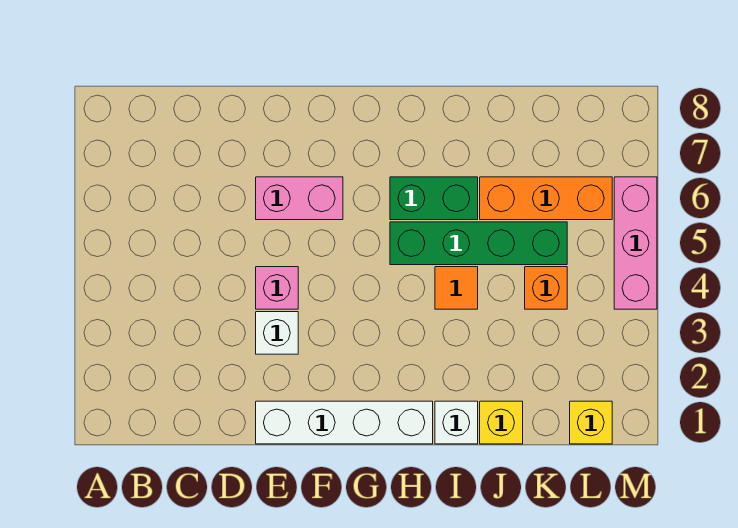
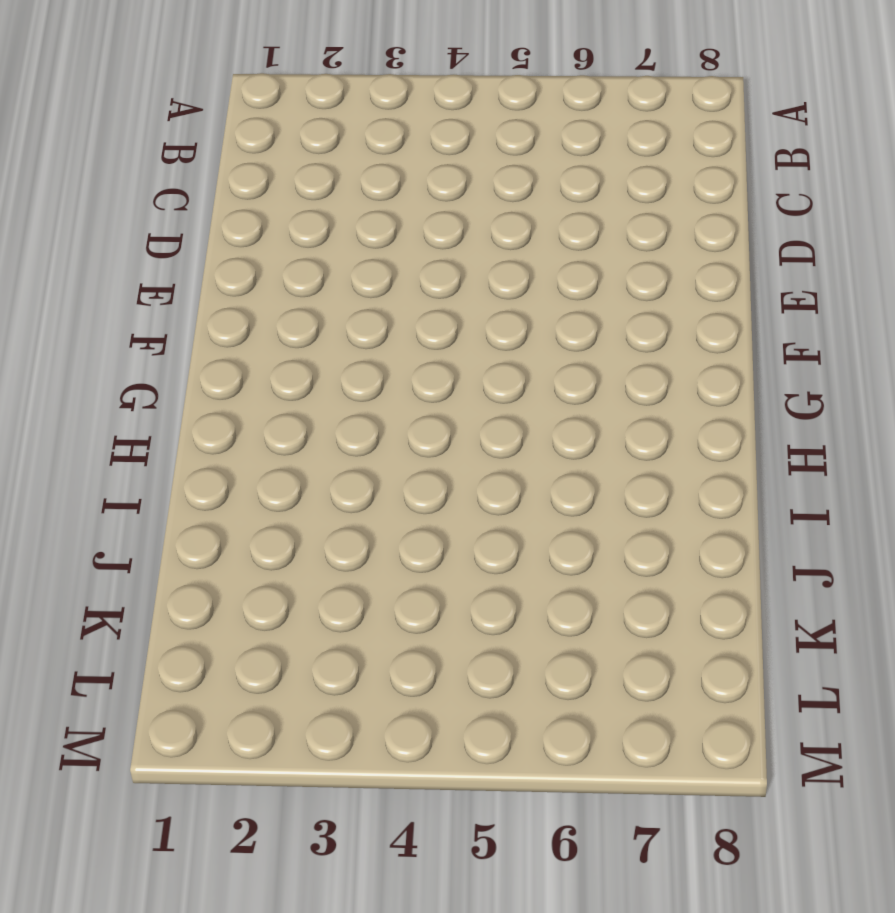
none -> white 1x4 brick [256,401,433,444]
none -> white 1x1 brick [256,312,298,354]
none -> pink 1x1 brick [256,267,298,309]

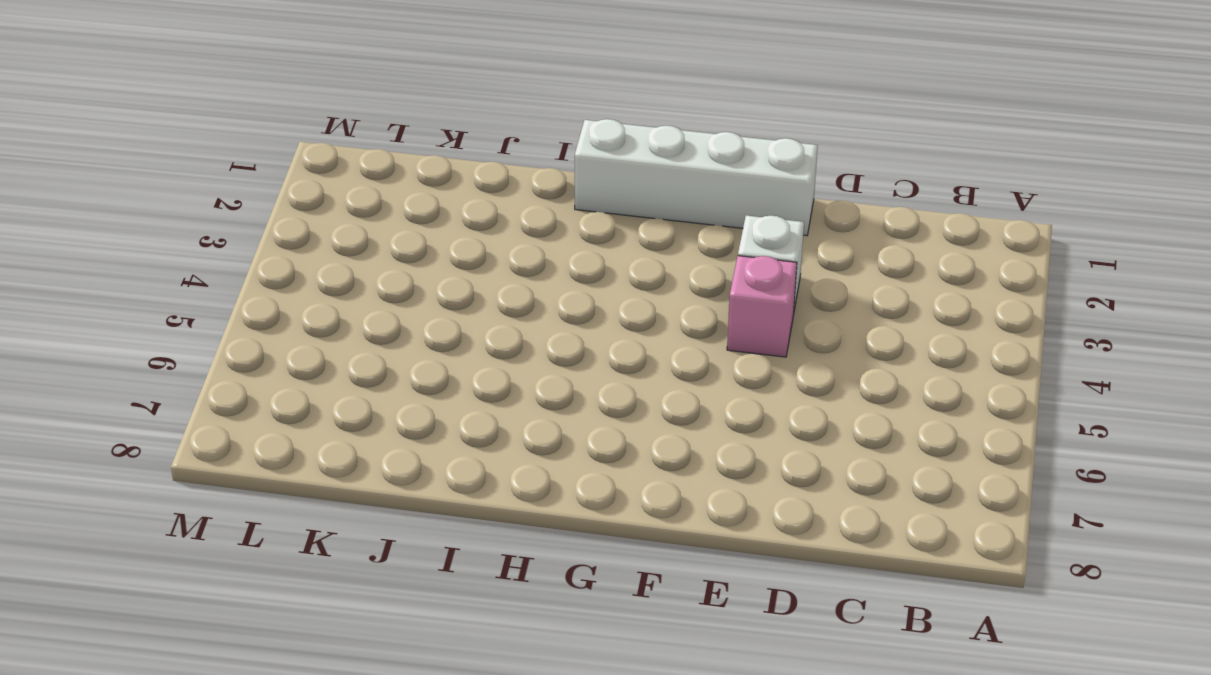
none -> pink 1x2 brick [256,177,343,220]
none -> green 1x4 brick [390,222,567,265]
none -> green 1x2 brick [390,177,478,220]

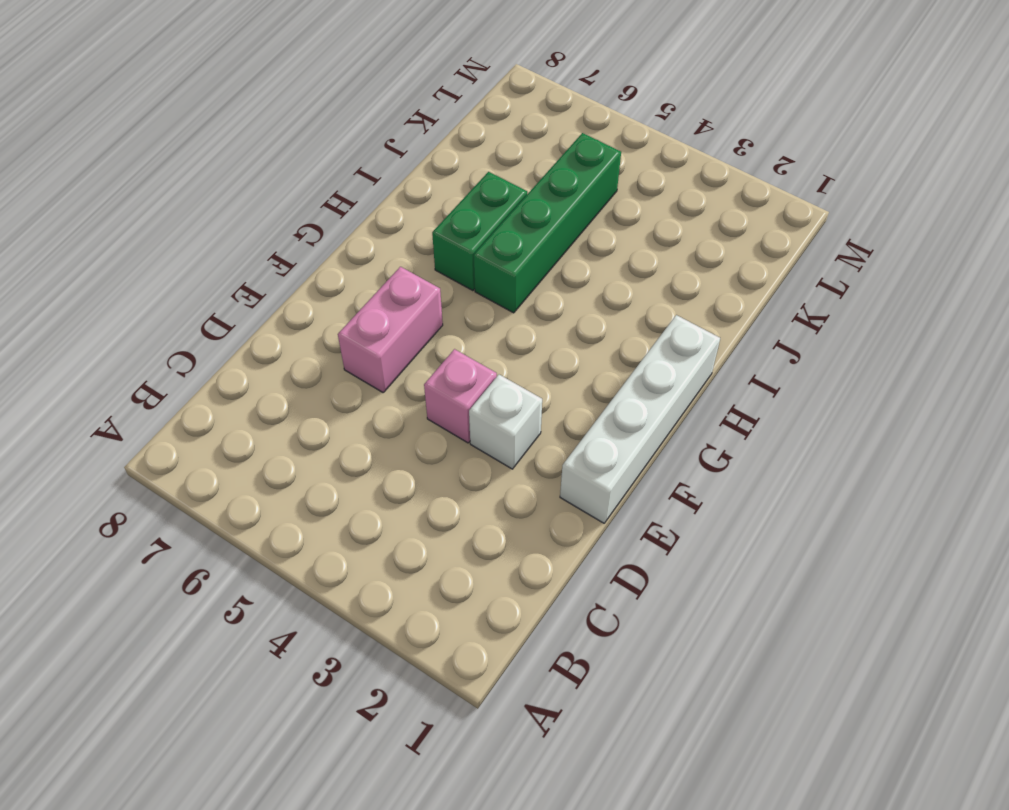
none -> white 1x1 brick [435,401,478,444]
none -> orange 1x1 tile [435,267,478,309]
none -> yellow 1x1 brick [480,401,523,444]

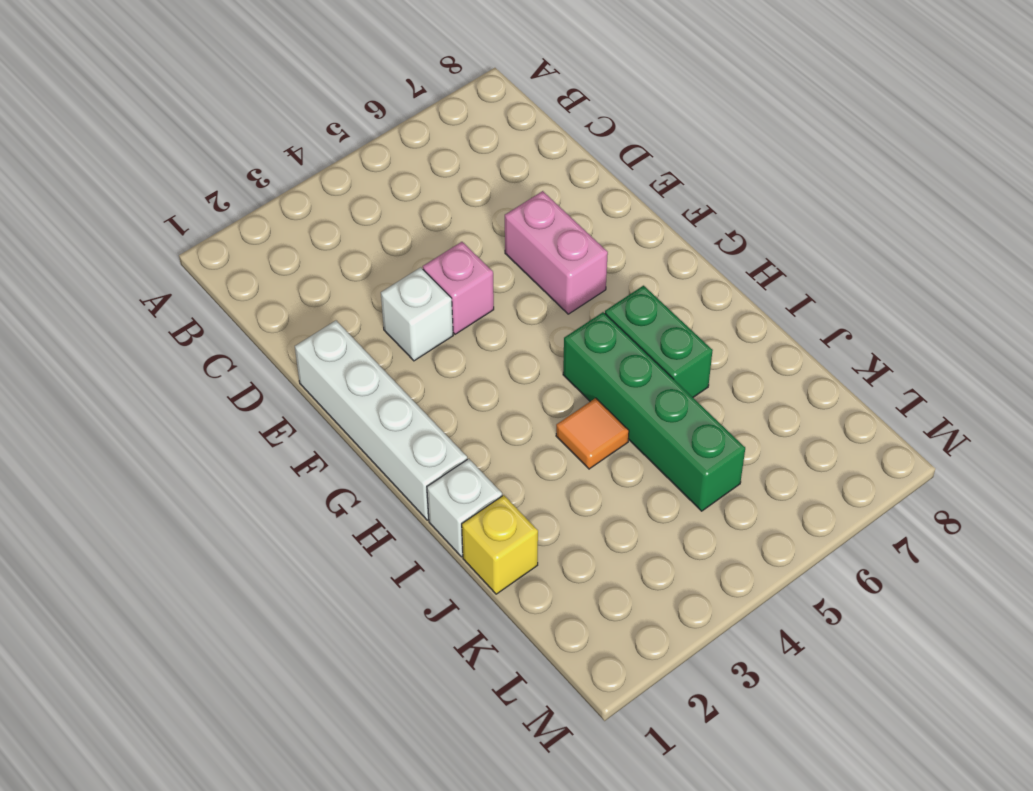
none -> orange 1x3 brick [480,177,612,220]
none -> orange 1x1 brick [525,267,567,309]
none -> yellow 1x1 brick [570,401,612,444]

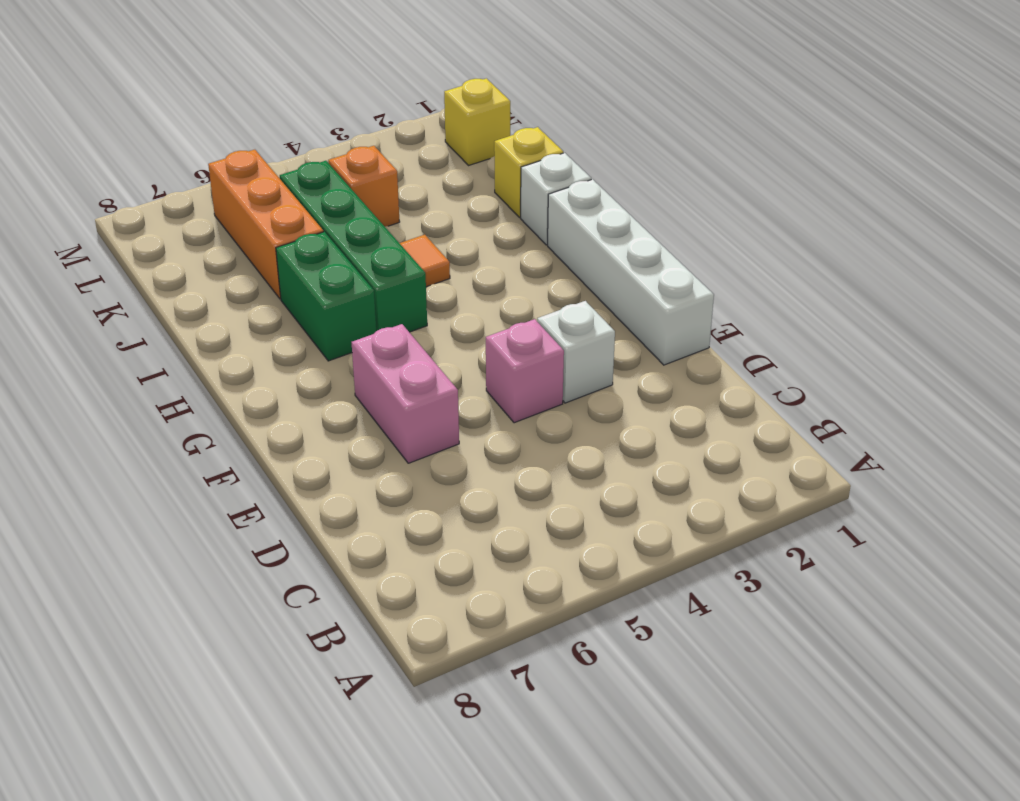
none -> pink 1x3 brick [614,177,657,309]

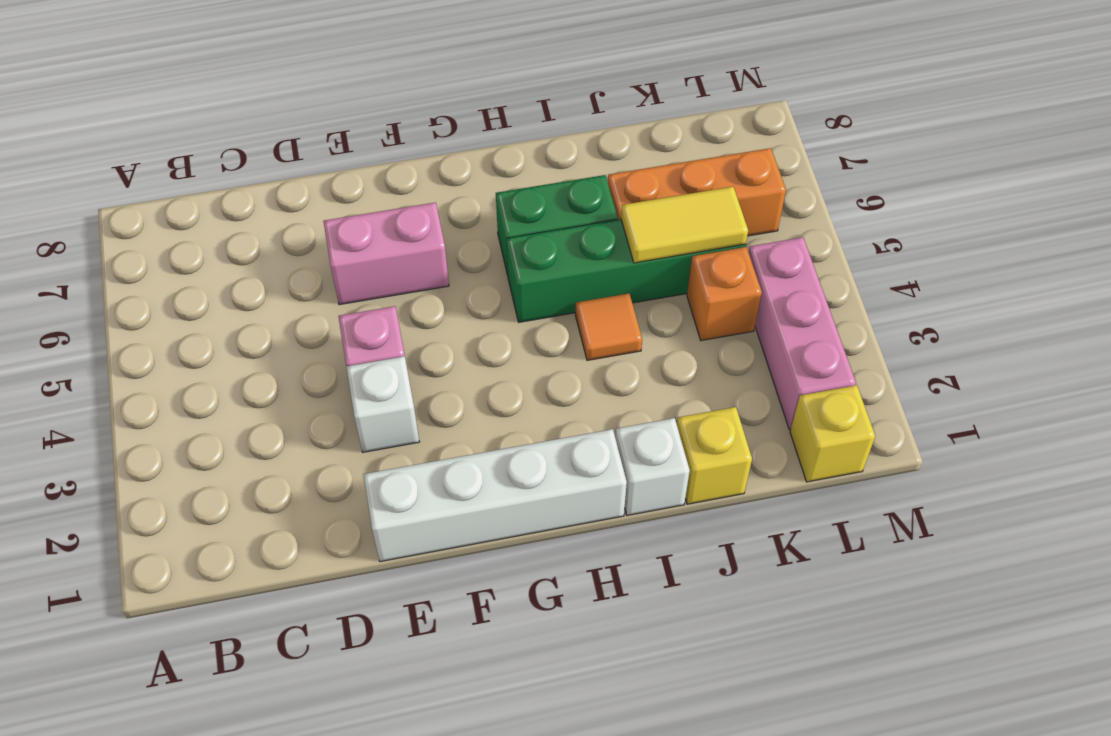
yellow 1x2 tile [621,187,748,263] -> none
pink 1x3 brick [748,237,856,429] -> pink 1x3 brick moved to [614,177,657,309]

